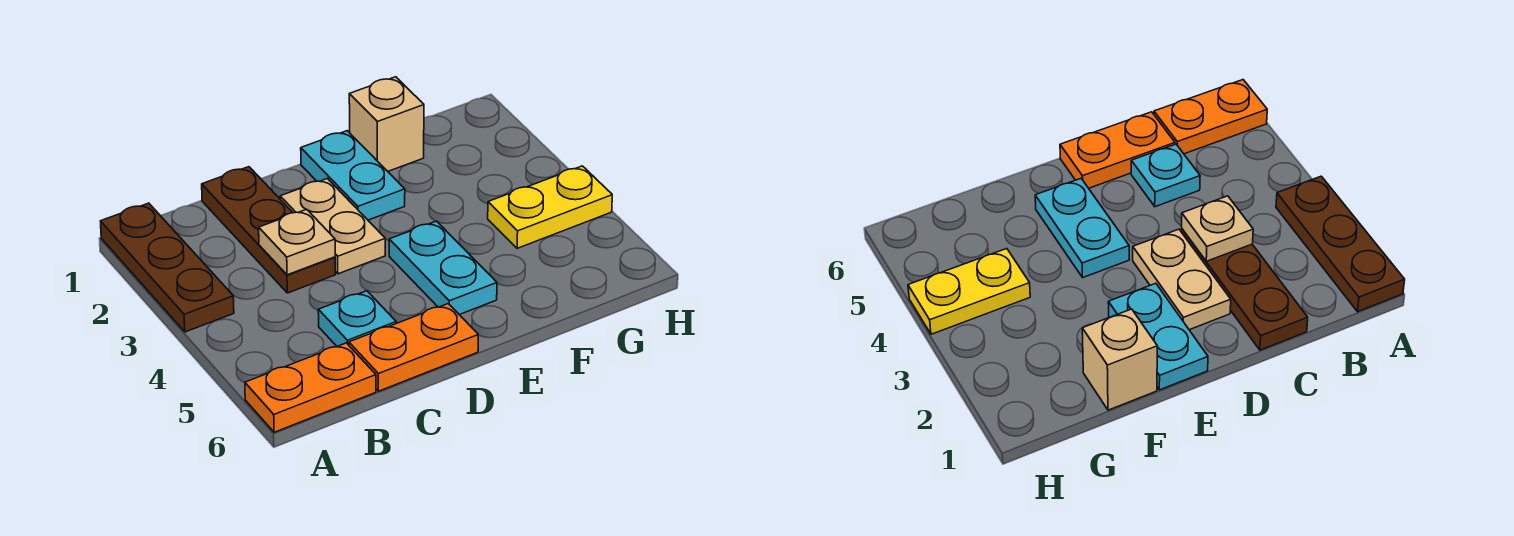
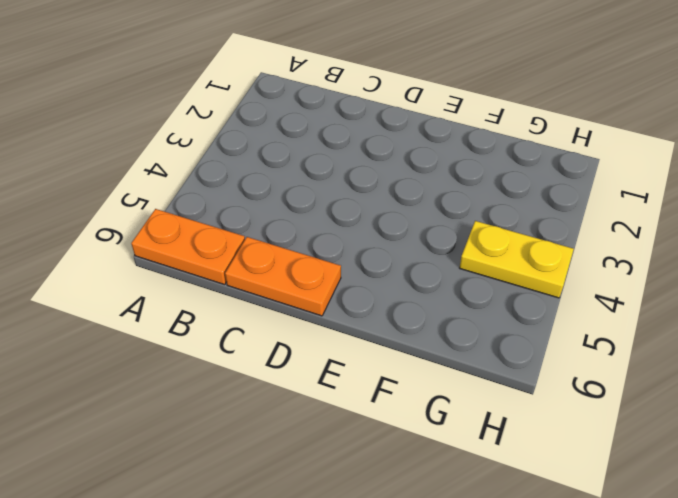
none -> brown 1x3 plate [101,203,234,332]
none -> brown 1x3 plate [202,167,335,293]

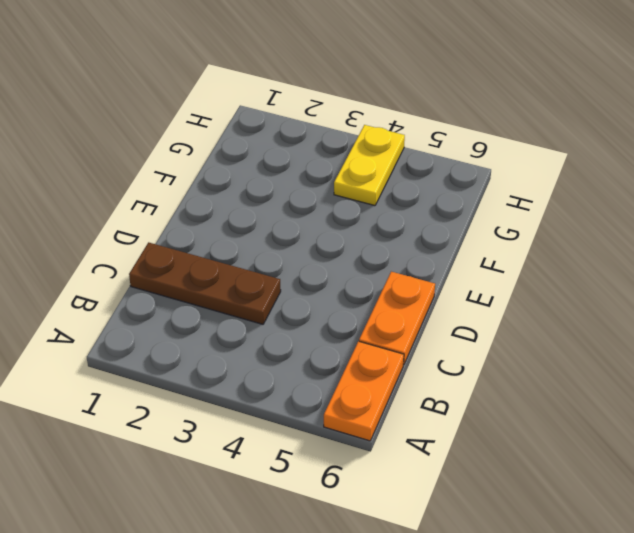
none -> brown 1x3 plate [101,203,234,332]
none -> cyan 1x1 plate [318,291,396,346]

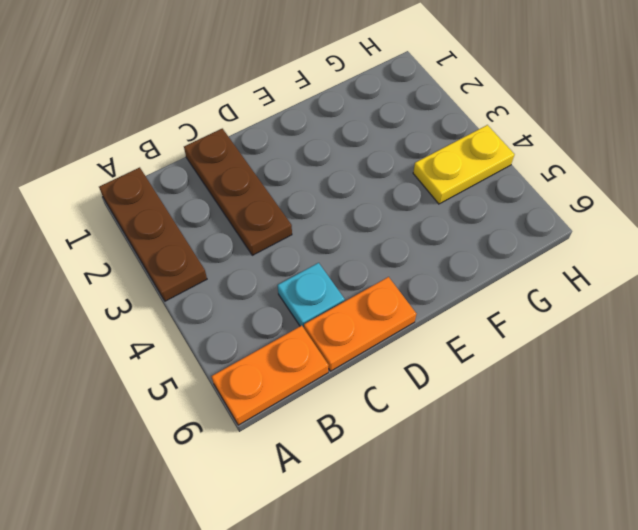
none -> tan 1x2 plate [280,178,385,274]
none -> cyan 1x2 plate [301,131,405,220]

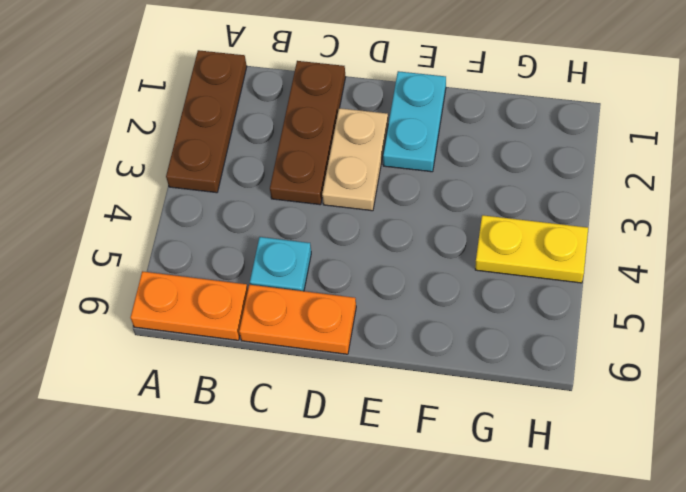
none -> cyan 1x2 plate [389,221,497,315]
none -> tan 1x1 brick [349,77,424,171]

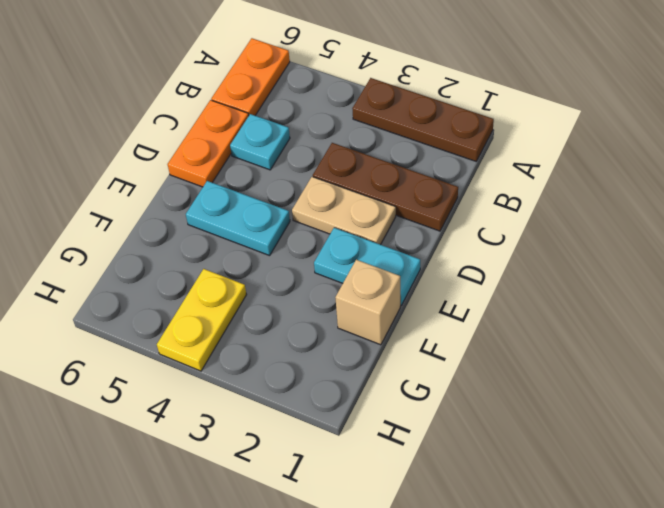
none -> tan 1x1 plate [259,209,335,275]

